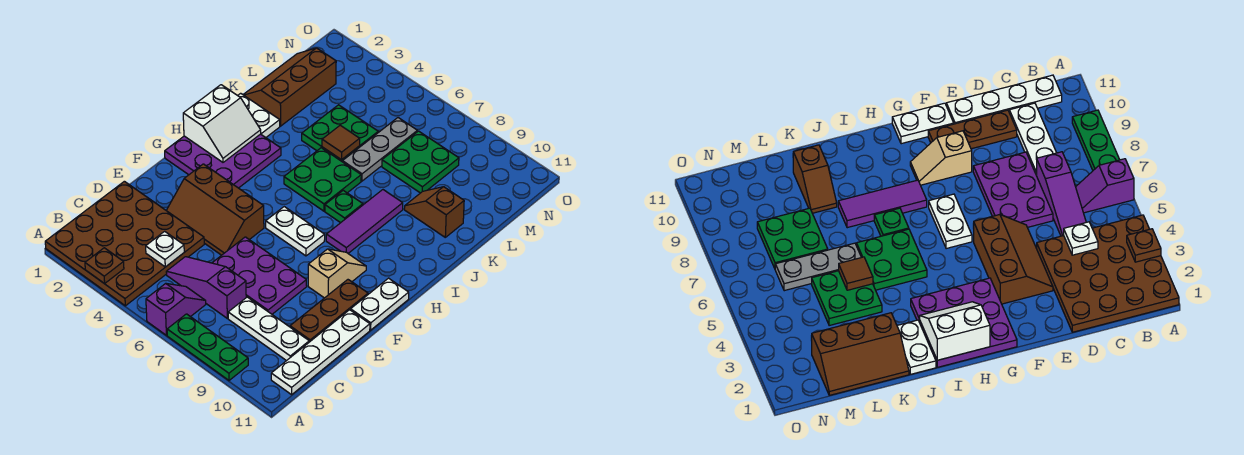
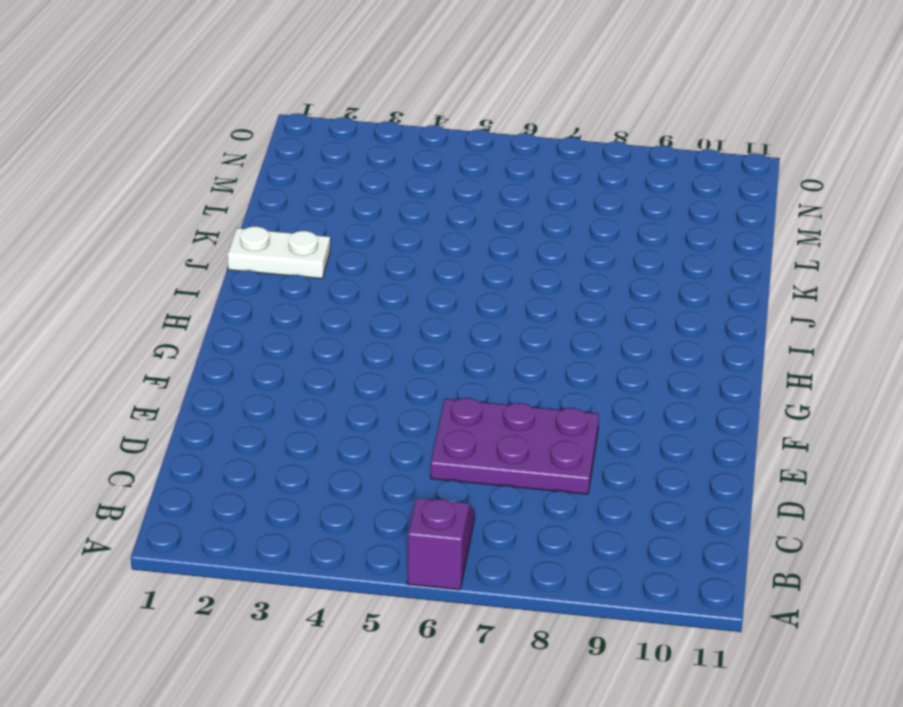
none -> brown 4x4 plate [45,181,204,306]
none -> green 1x3 plate [167,314,248,380]
none -> white 1x4 plate [271,310,370,395]

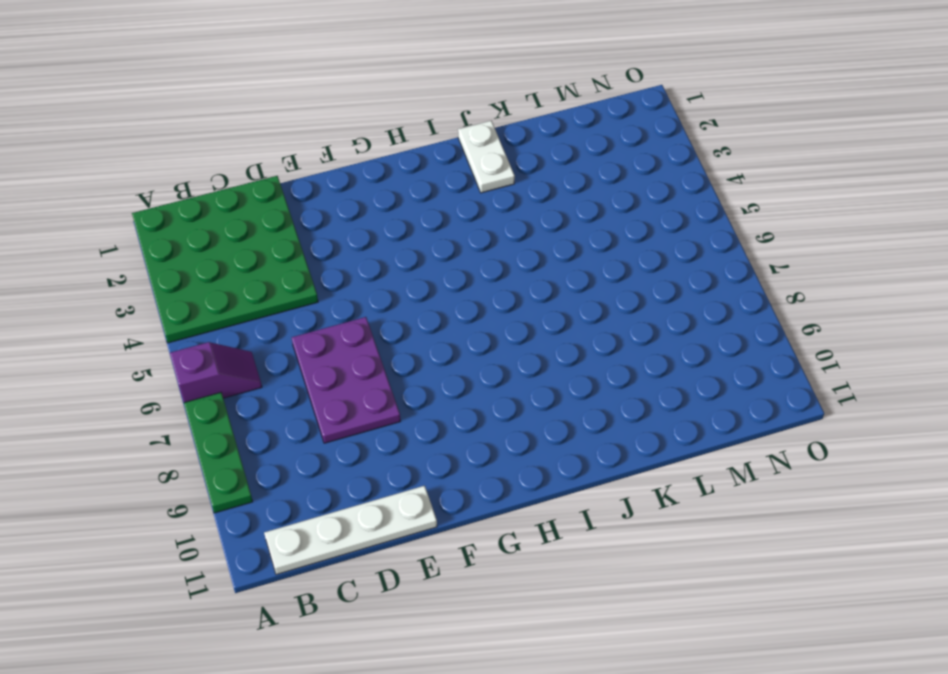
green 4x4 plate [132,176,318,343] -> brown 4x4 plate [45,181,204,306]
none -> purple 1x3 slope [166,257,246,318]
none -> white 1x3 plate [228,297,309,361]
none -> brown 1x3 plate [290,280,368,342]

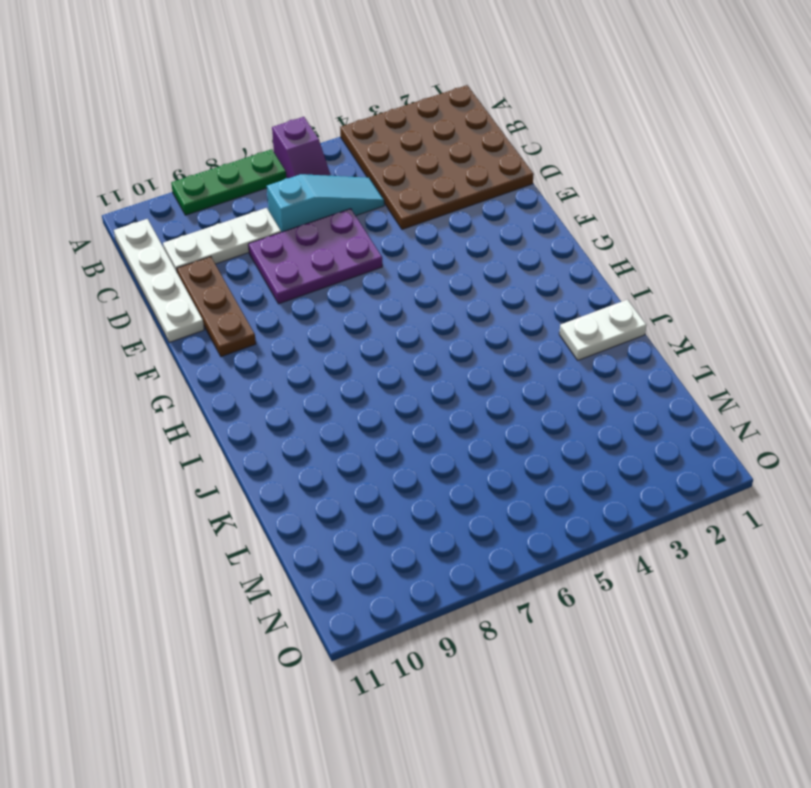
cyan 1x3 slope [267,174,384,232] -> purple 1x3 slope [166,257,246,318]
none -> brown 2x3 slope [166,164,264,255]
none -> tan 1x2 slope [308,249,366,298]
none -> white 1x2 plate [351,278,409,330]

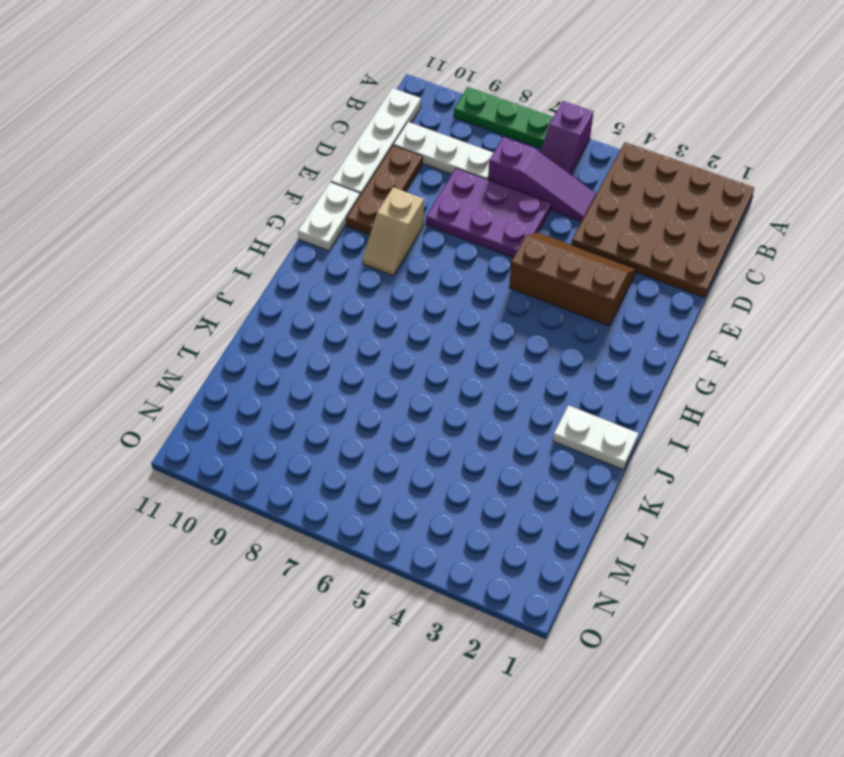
none -> purple 3x3 plate [165,134,281,188]
none -> white 1x2 plate [266,207,325,256]
none -> purple 1x3 tile [326,190,403,253]

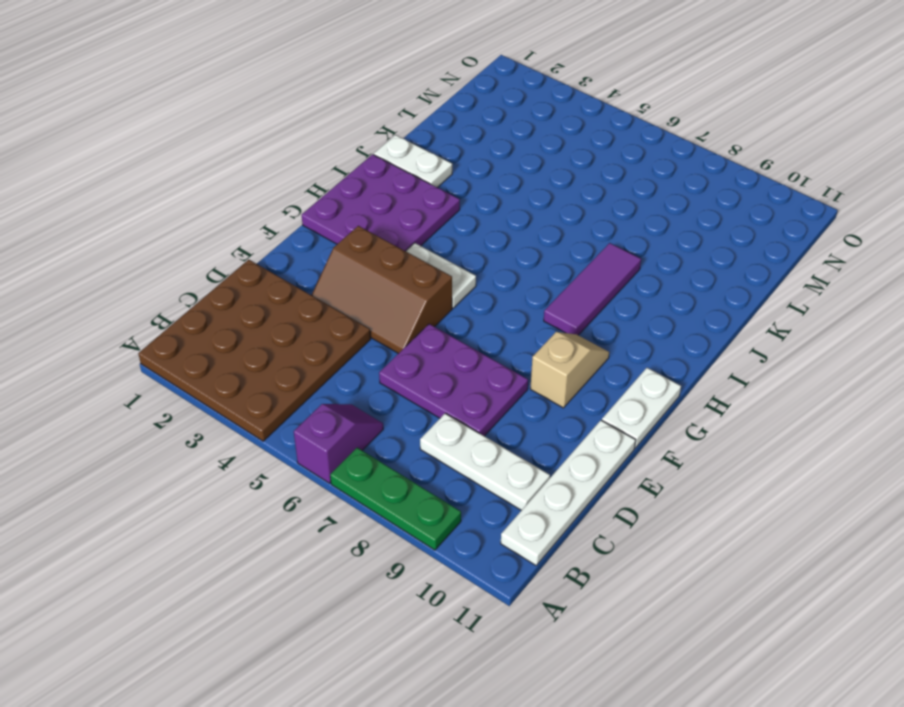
white 1x2 plate [406,243,476,308] -> white 1x2 plate moved to [266,207,325,256]
none -> purple 1x3 slope [166,257,246,318]
none -> brown 1x3 plate [290,280,368,342]
none -> green 2x2 plate [284,148,361,211]

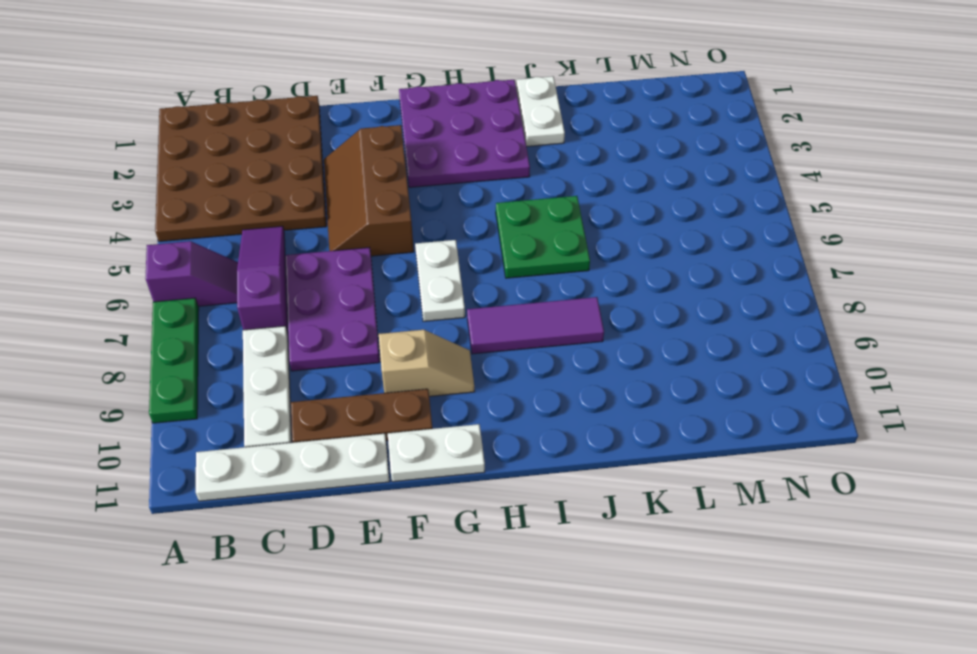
none -> green 1x1 plate [325,190,363,223]
none -> brown 2x3 slope [243,48,336,126]
none -> green 2x2 plate [302,105,378,162]

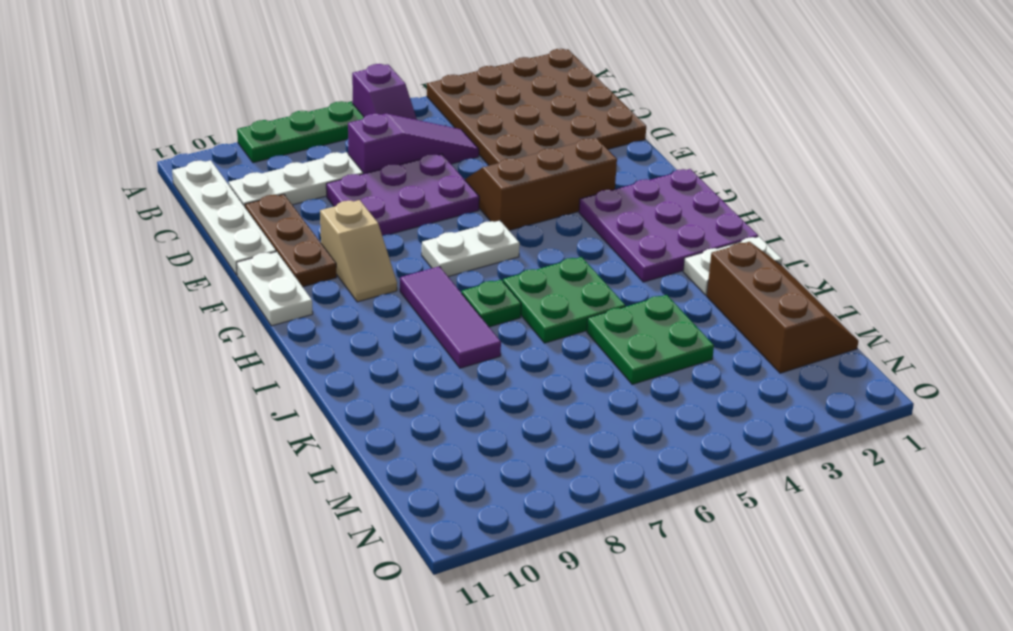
none -> grey 1x3 plate [343,118,417,181]
none -> brown 1x2 slope [404,187,464,237]
none -> green 2x2 plate [382,131,459,193]

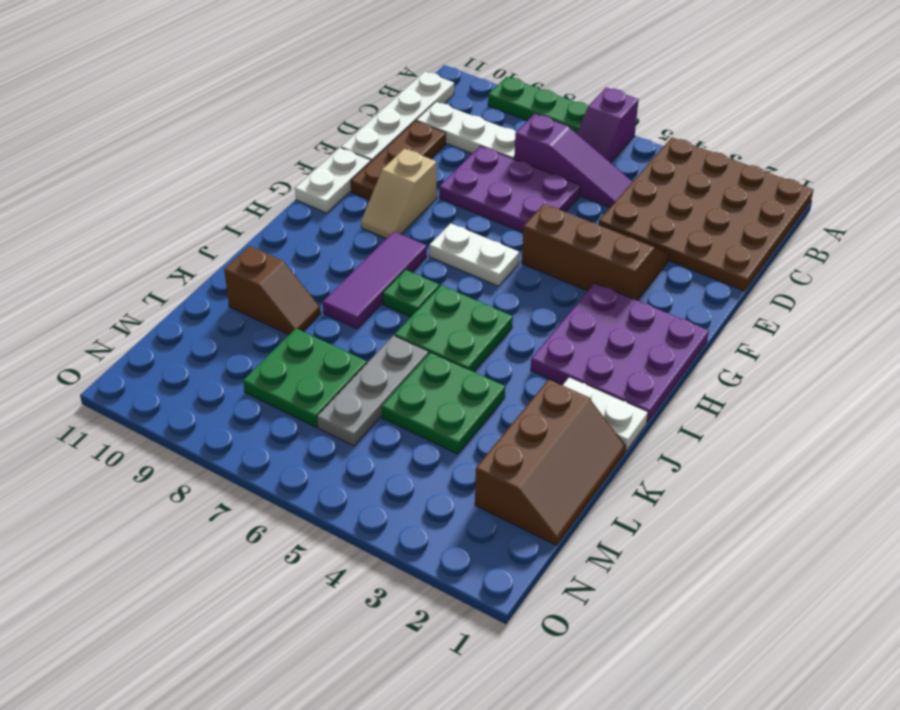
none -> brown 1x1 plate [85,248,124,284]
none -> white 1x1 plate [146,231,184,267]
none -> white 2x2 slope [183,85,261,162]

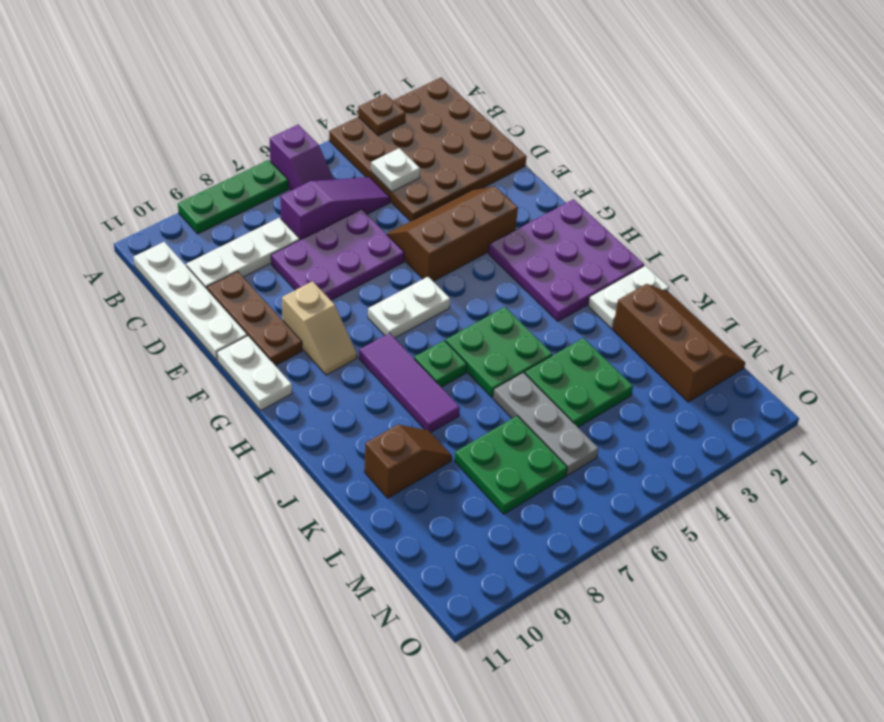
none -> white 2x2 slope [183,85,261,162]
none -> brown 1x1 tile [322,125,360,160]

